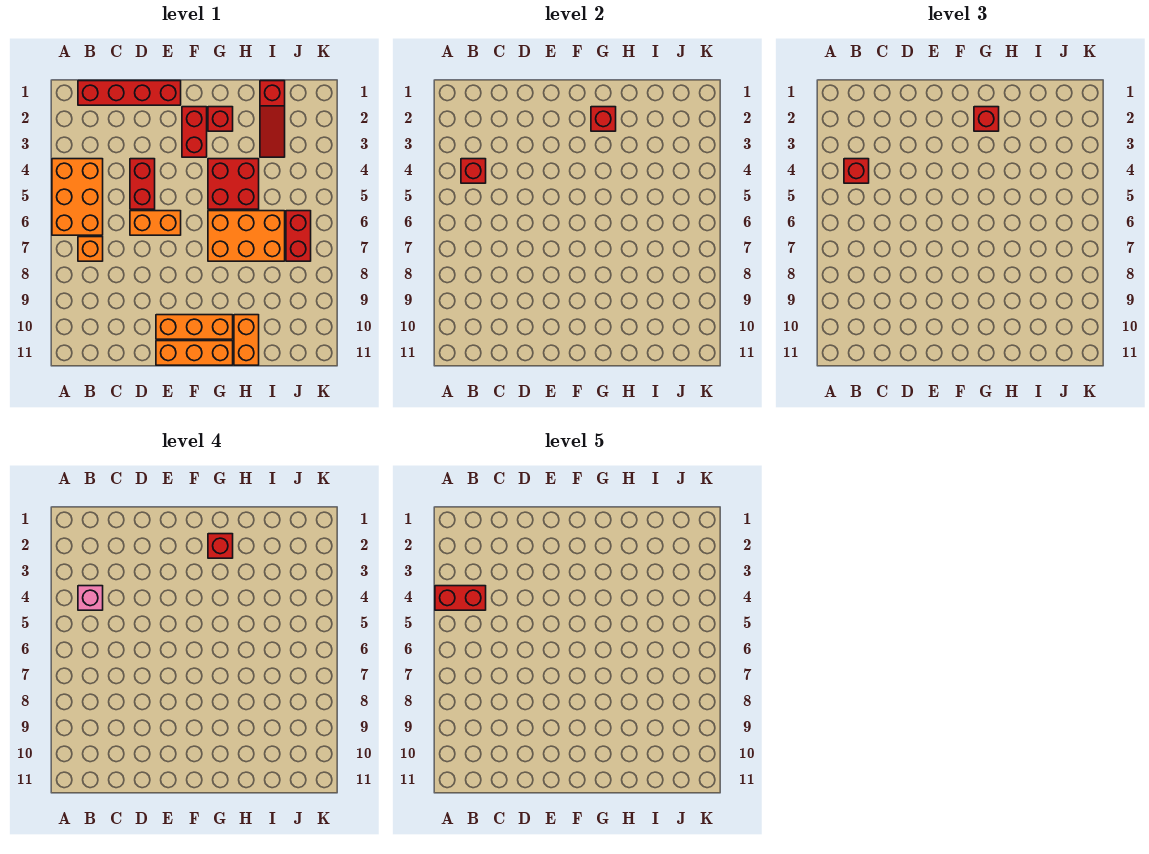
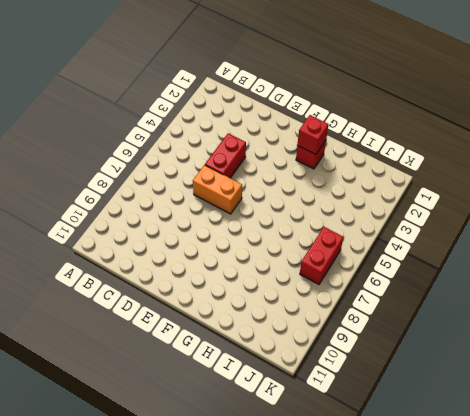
none -> orange 2x3 brick [52,159,103,235]
none -> red 1x4 brick [78,81,181,105]
none -> orange 1x1 brick [78,237,103,261]

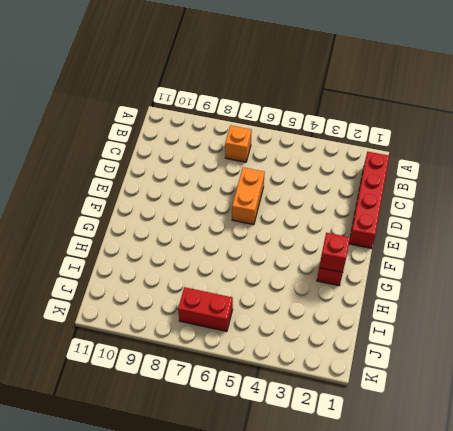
none -> orange 2x3 brick [52,159,103,235]
none -> red 1x2 brick [130,159,155,209]
none -> orange 1x3 brick [156,315,233,339]

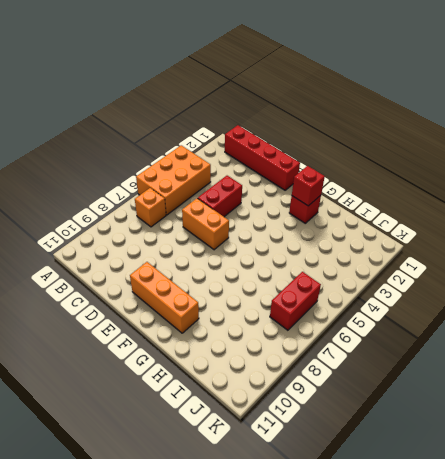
none -> orange 1x3 brick [156,341,233,365]
none -> red 1x2 brick [182,107,207,157]
none -> red 2x2 brick [208,159,259,209]

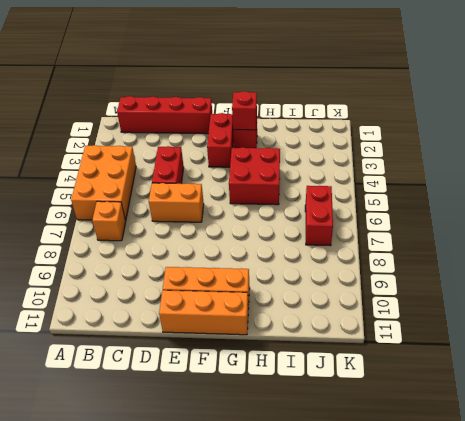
none -> orange 2x3 brick [208,211,285,261]
none -> orange 1x2 brick [234,315,259,365]
none -> red 1x3 slope [260,81,285,157]

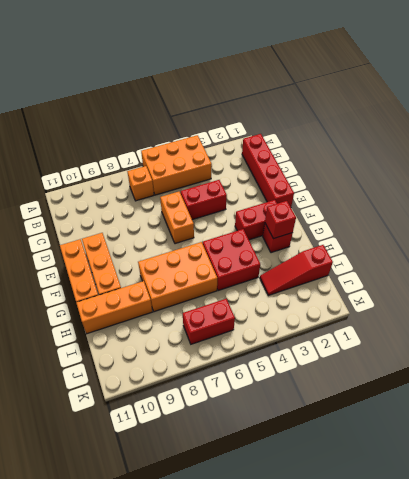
orange 2x3 brick [138,242,217,312] -> orange 2x3 brick turned to [208,211,285,261]
orange 1x3 brick [76,281,152,334] -> orange 1x2 brick [234,315,259,365]
none -> red 1x1 brick [461,159,486,183]
none -> red 1x1 brick [844,159,869,183]
none -> red 1x1 brick [974,107,999,131]

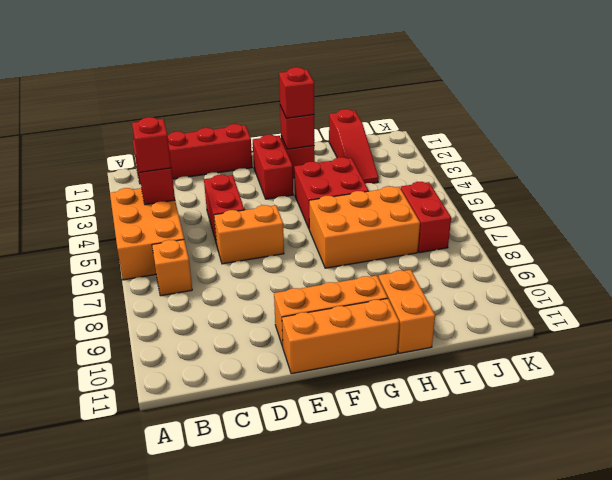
none -> pink 1x1 brick [78,586,103,610]
none -> red 1x1 brick [208,534,233,558]
none -> red 1x2 brick [435,586,486,610]

